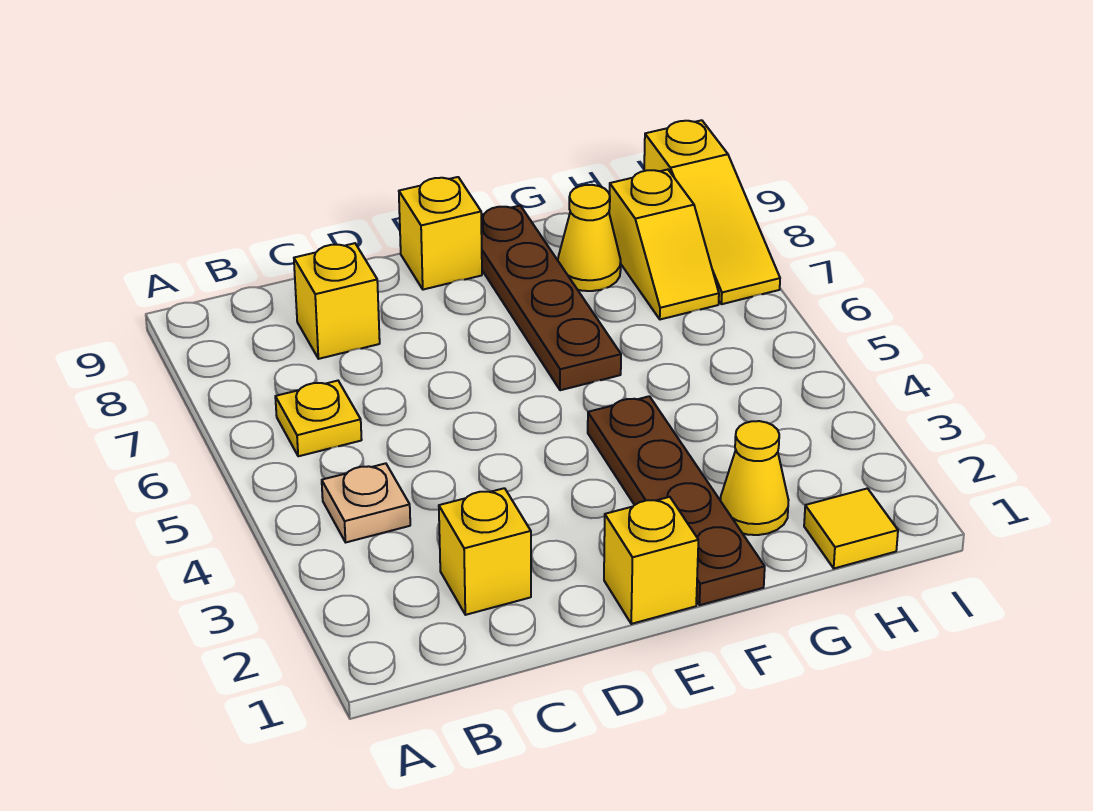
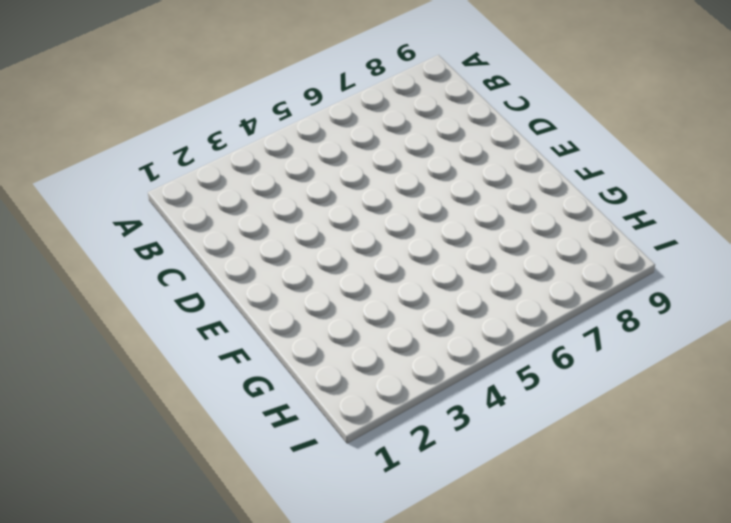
none -> tan 1x1 plate [322,463,410,542]
none -> yellow 1x1 plate [275,381,362,456]
none -> yellow 1x1 brick [439,488,531,615]

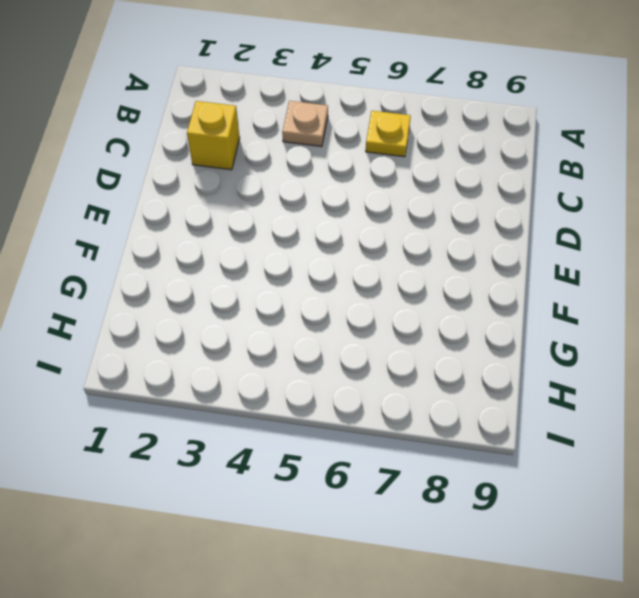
none -> yellow 1x1 brick [294,243,380,359]
none -> yellow 1x1 brick [604,497,698,624]
none -> yellow 1x1 brick [399,177,482,290]

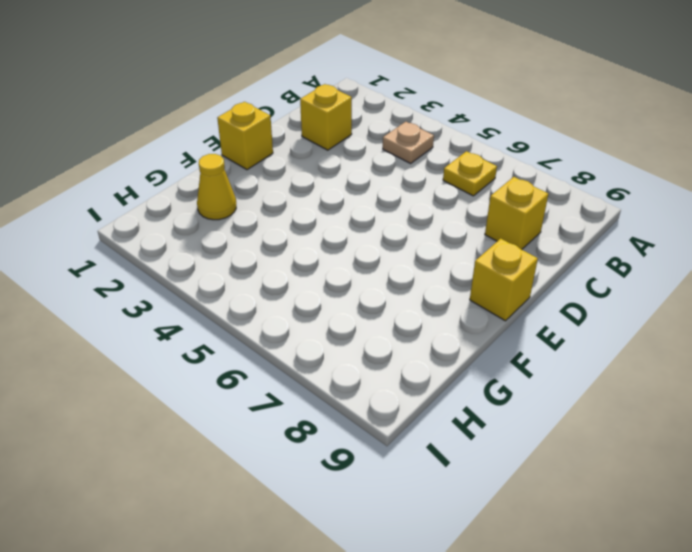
none -> brown 1x4 plate [588,396,765,605]
none -> brown 1x4 plate [481,206,621,390]
none -> yellow 1x1 cone [558,185,621,291]

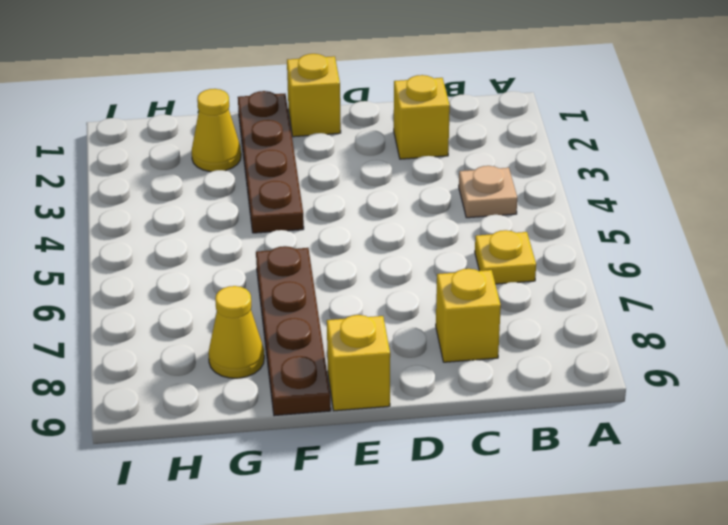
none -> yellow 1x1 tile [804,488,898,568]
none -> yellow 1x2 slope [609,170,719,319]
none -> yellow 1x3 slope [644,120,780,304]

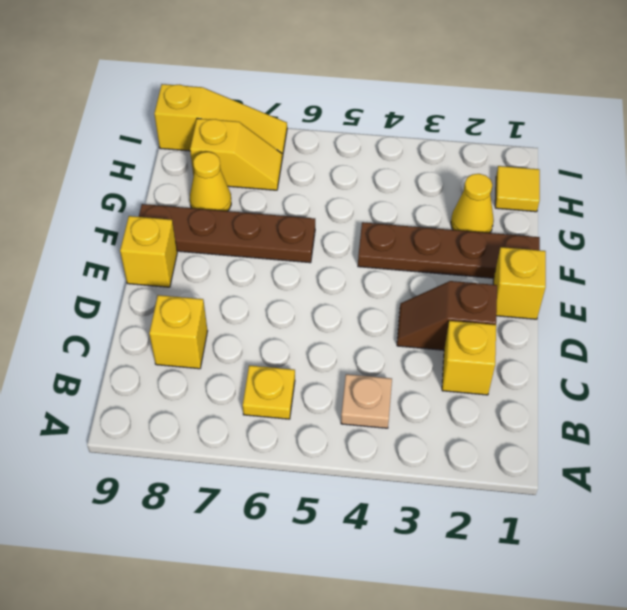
brown 1x2 slope [397,281,497,350] -> none

